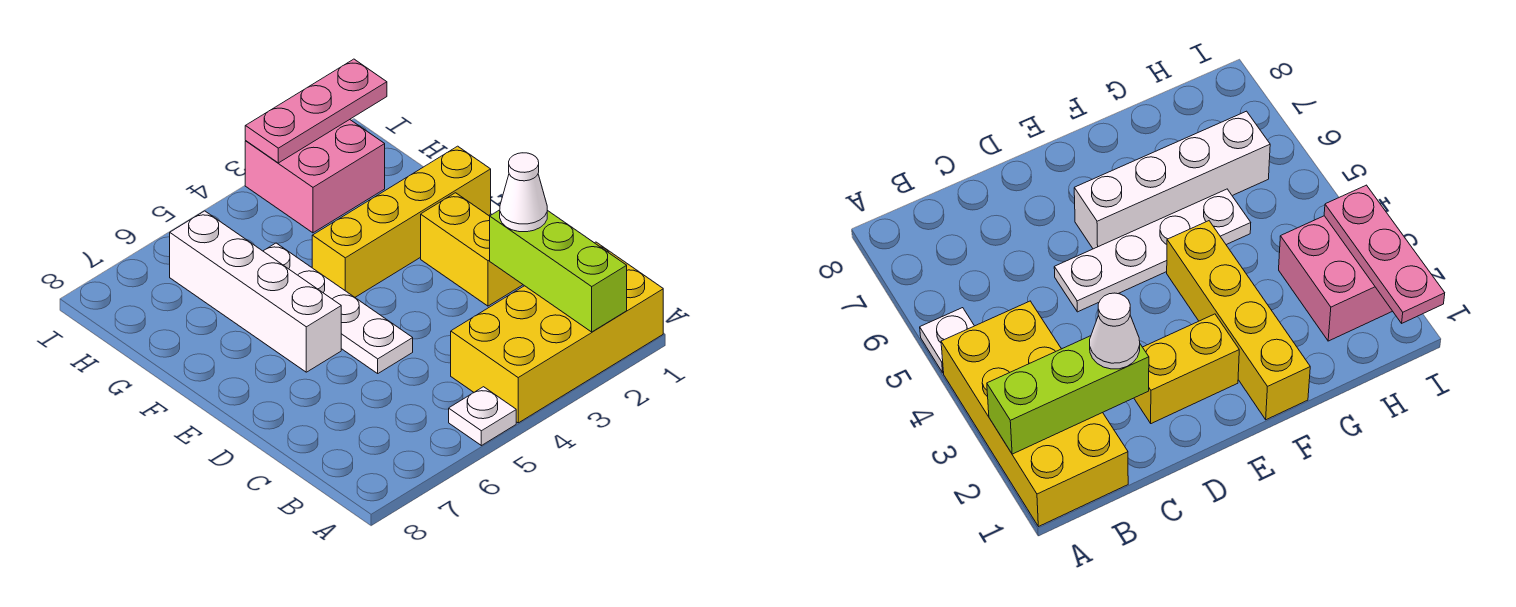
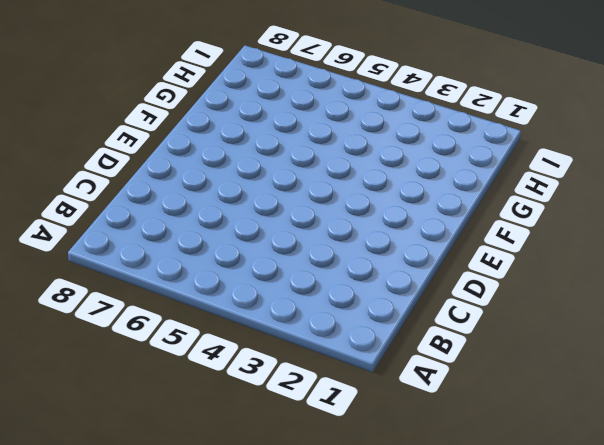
none -> yellow 2x4 brick [451,242,663,423]
none -> white 1x1 plate [449,387,516,446]

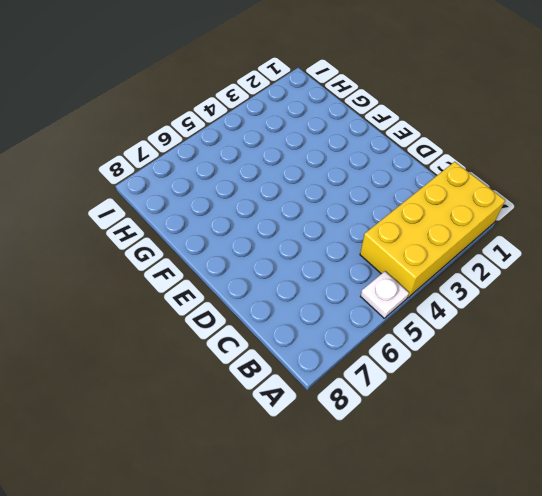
none -> yellow 1x2 brick [421,193,523,306]
none -> white 1x4 plate [263,243,413,373]

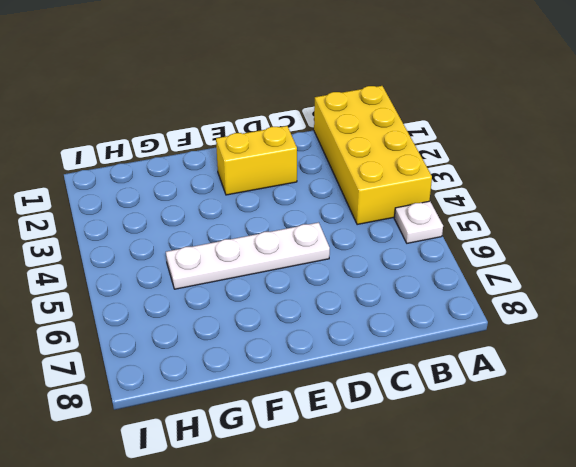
none -> white 1x4 brick [170,211,341,372]
none -> yellow 1x4 brick [312,146,491,297]

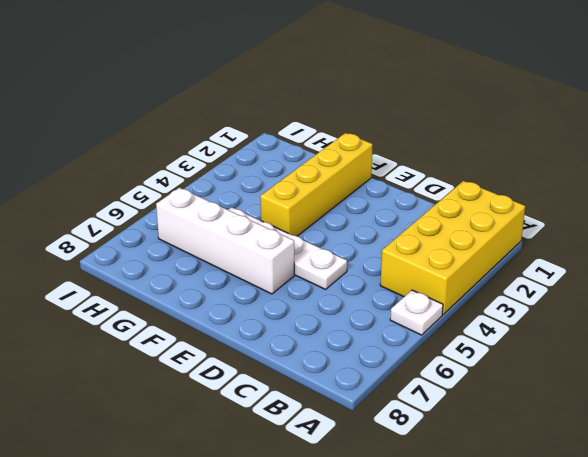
none -> yellow 1x2 brick [421,193,523,306]
none -> pink 2x2 brick [245,120,385,233]

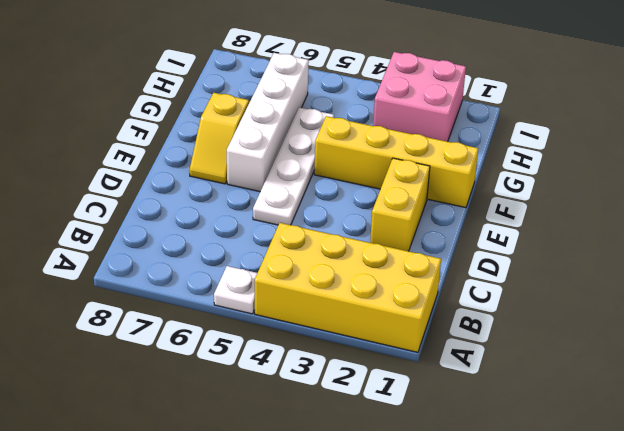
yellow 1x2 slope [189,93,249,184] -> none
none -> lime 1x3 brick [490,210,627,332]
none -> pink 1x3 plate [245,59,387,163]

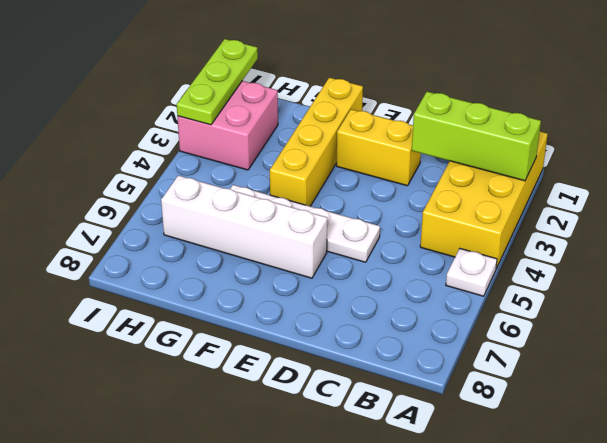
lime 1x3 plate [177,39,258,125] -> pink 1x3 plate [245,59,387,163]
none -> white 1x1 cone [500,153,547,232]

